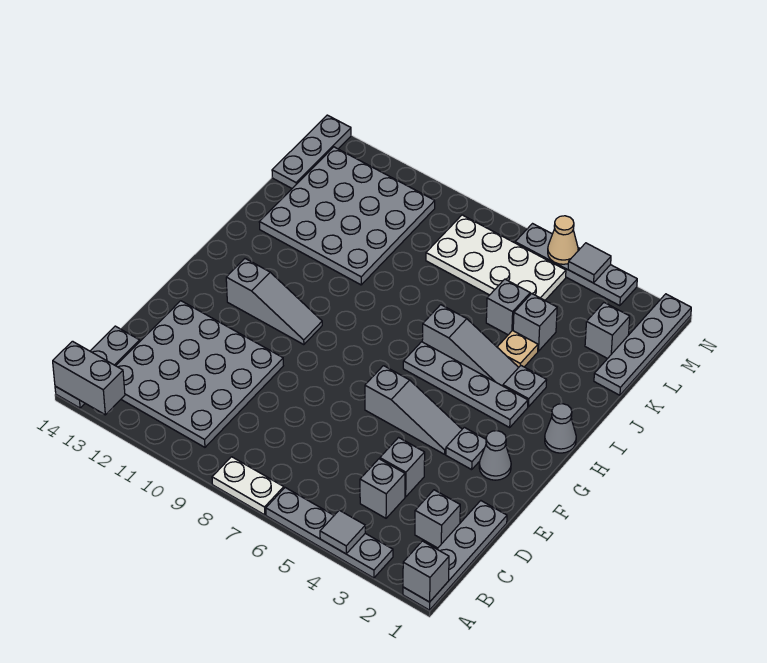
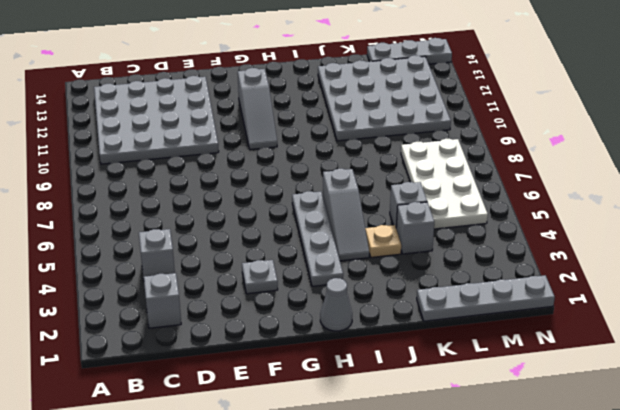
none -> grey 1x4 plate [403,501,507,610]
none -> grey 1x4 plate [266,488,393,578]
none -> white 1x2 plate [212,457,284,515]
none -> grey 1x3 plate [55,326,140,408]

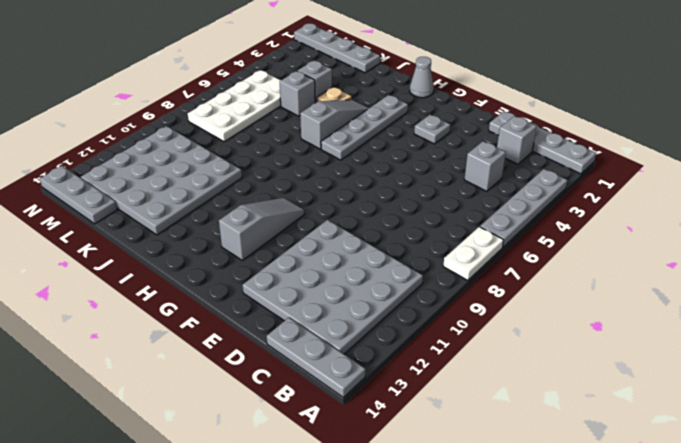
none -> grey 1x1 brick [380,438,425,497]
none -> grey 1x1 cone [479,431,511,480]
none -> grey 1x3 slope [365,366,462,454]
none -> grey 1x1 plate [503,366,547,407]

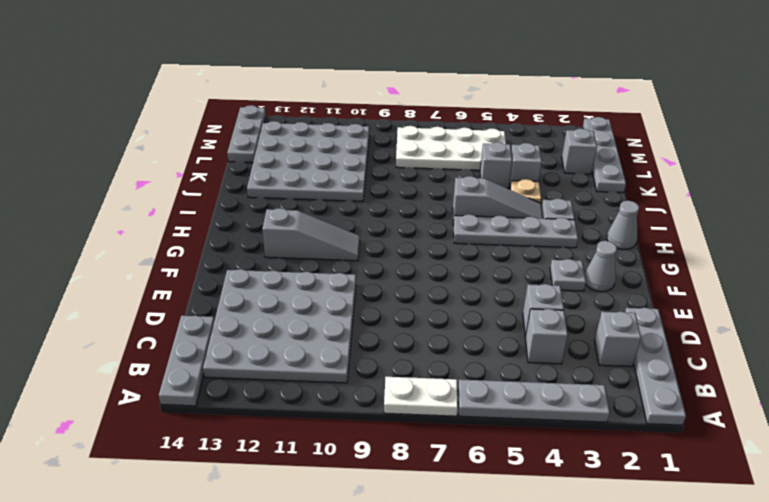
none -> grey 1x3 slope [365,366,462,454]
none -> grey 1x4 plate [515,224,637,306]
none -> grey 1x1 brick [403,541,449,602]
none -> grey 1x1 tile [320,510,365,554]

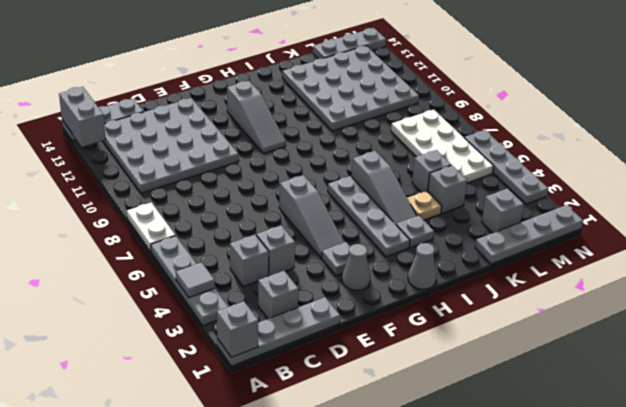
none -> grey 1x1 tile [568,243,611,283]
none -> tan 1x1 cone [548,216,578,264]

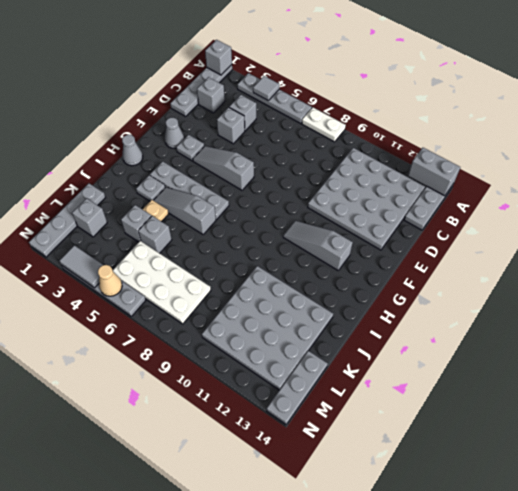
grey 1x2 tile [59,245,103,288] -> grey 1x1 tile [568,243,611,283]

